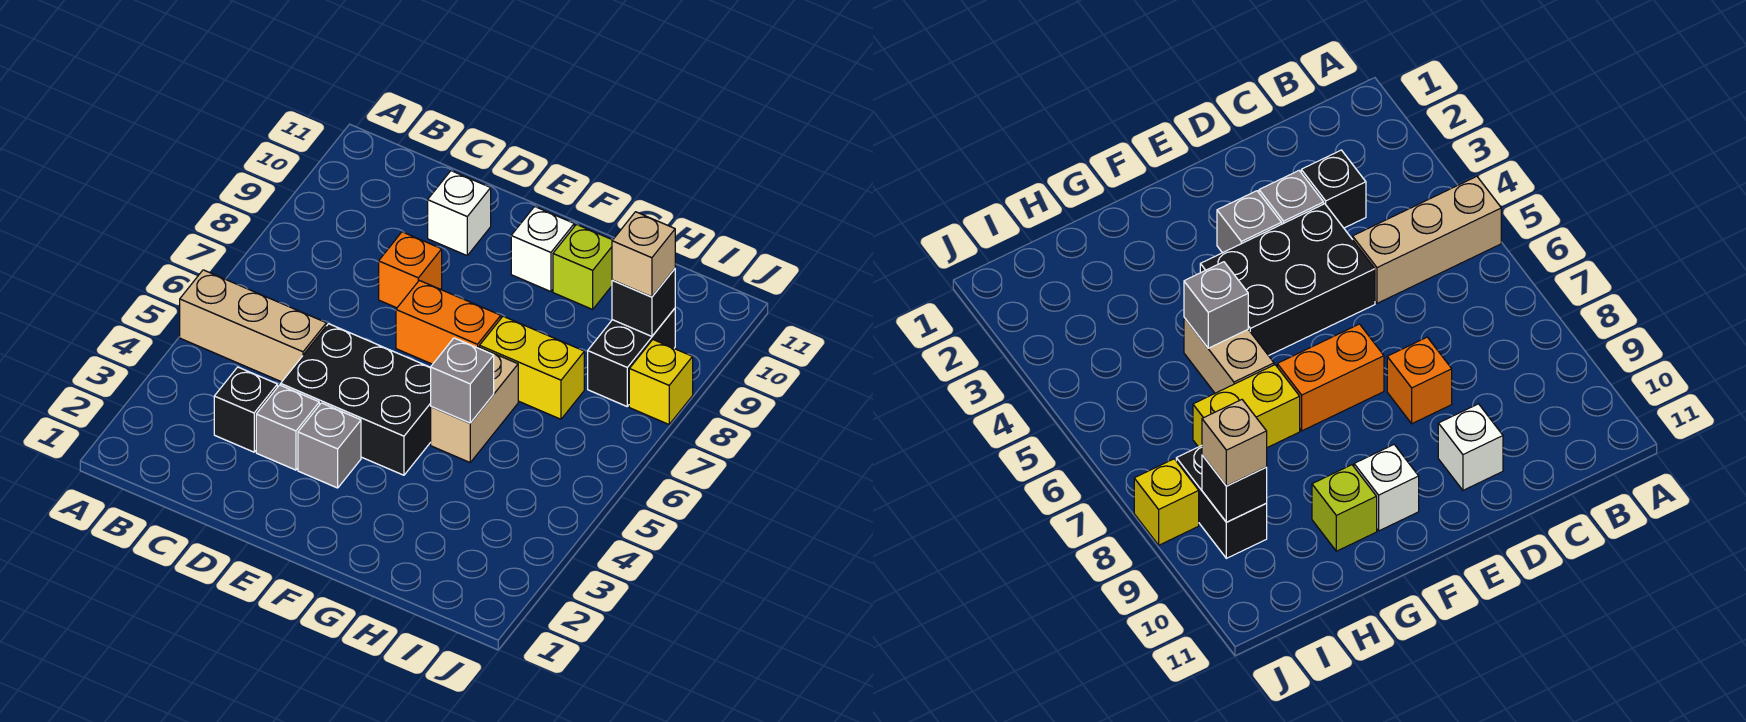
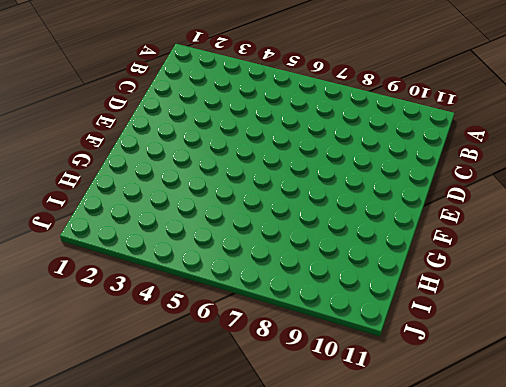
none -> tan 1x3 brick [180,270,326,382]
none -> black 1x1 brick [214,367,277,452]
none -> grey 1x1 brick [256,385,319,470]

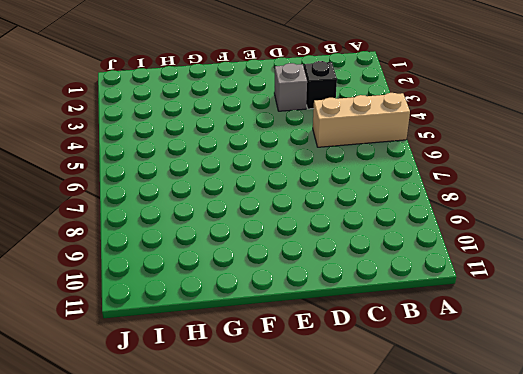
none -> black 2x3 brick [281,324,431,475]
none -> orange 1x1 brick [379,232,442,308]
none -> white 1x1 brick [428,171,491,256]

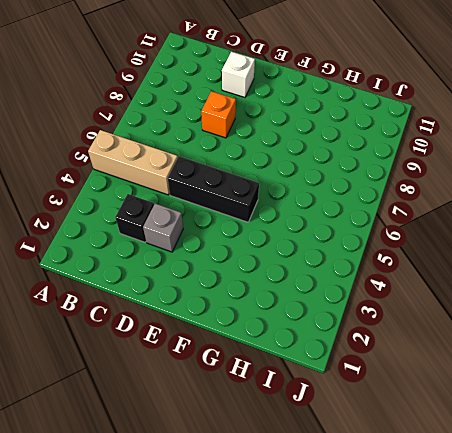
black 1x3 brick [168,156,259,222] -> black 2x3 brick [281,324,431,475]
none -> grey 1x1 brick [298,403,361,488]
none -> orange 1x2 brick [396,280,501,364]
none -> white 1x1 brick [511,207,574,292]

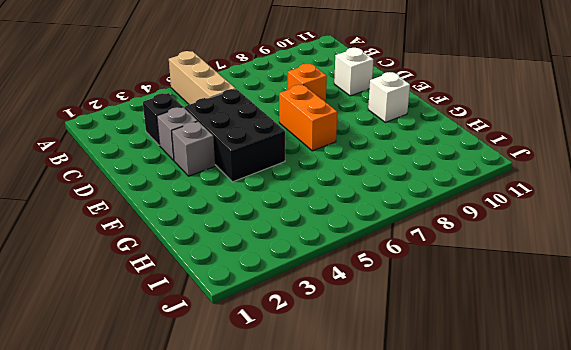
none -> tan 1x2 brick [431,347,518,462]
none -> yellow 1x2 brick [480,316,584,419]
none -> lime 1x1 brick [553,224,612,309]

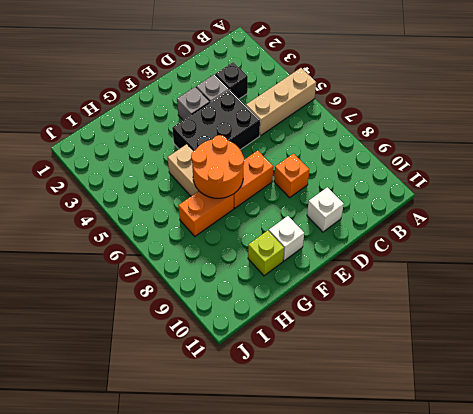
orange 2x2 round brick [191,135,244,198] -> none
orange 1x2 brick [178,191,234,236] -> yellow 1x2 brick [480,316,584,419]
none -> black 1x2 brick [588,308,675,406]
none -> yellow 1x1 brick [629,340,693,424]
none -> grey 1x1 brick [431,338,494,423]

